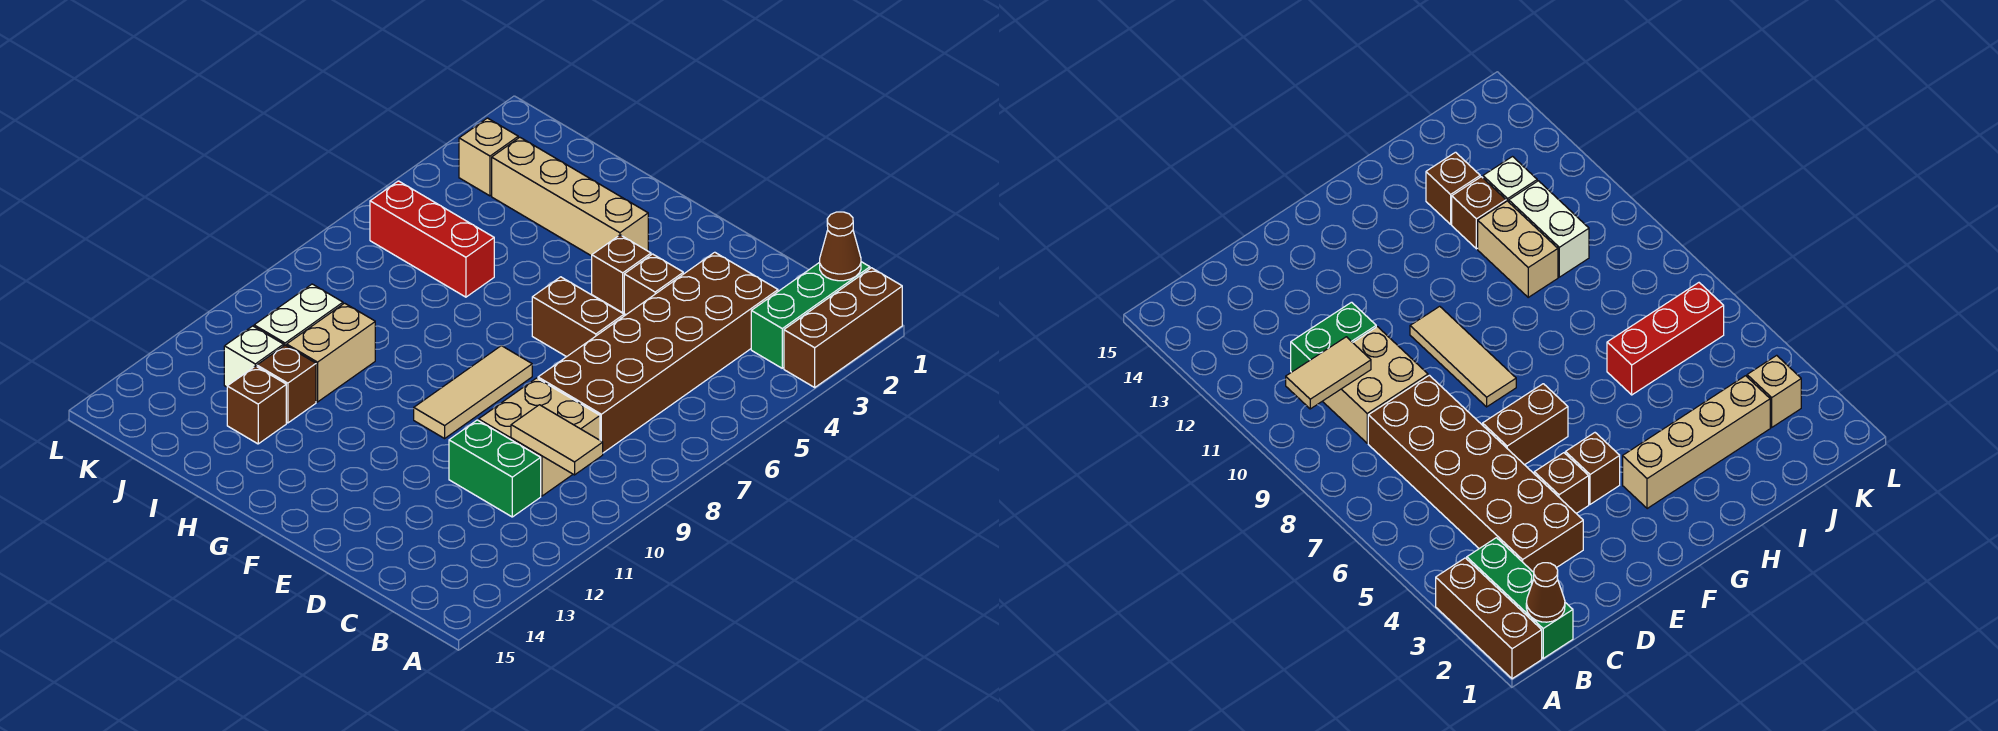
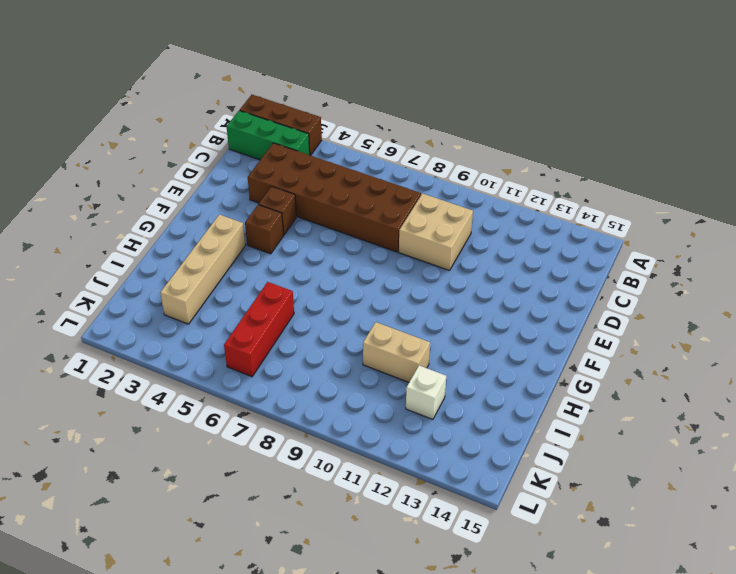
none -> green 1x2 brick [449,420,541,517]
none -> brown 1x2 brick [532,277,624,357]
none -> tan 1x3 tile [414,346,532,438]

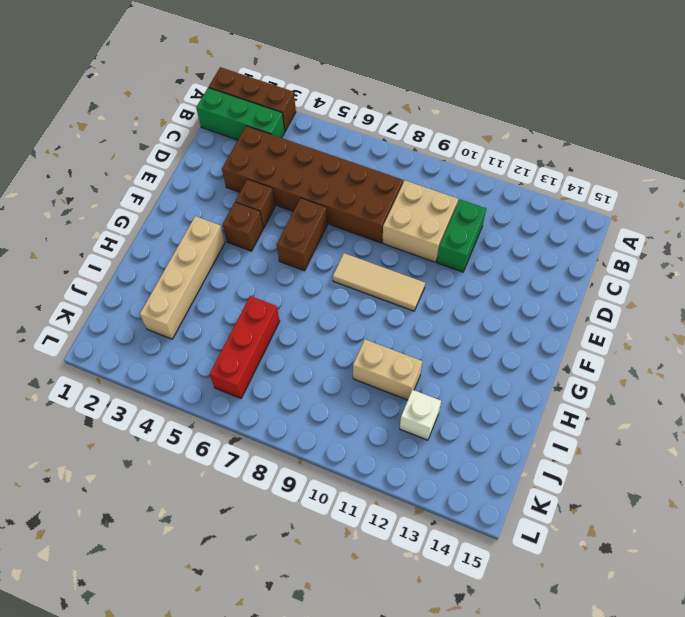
none -> brown 1x1 brick [257,345,316,423]
none -> brown 1x1 brick [227,366,286,444]
none -> white 1x2 brick [254,284,343,346]

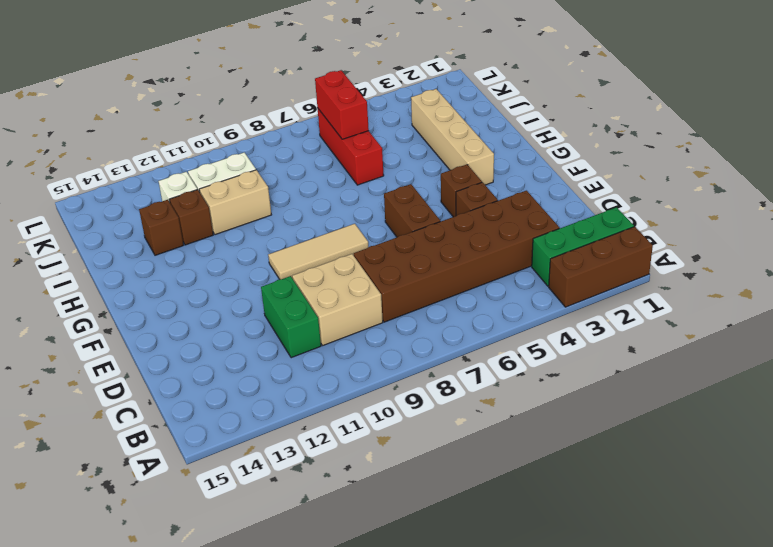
red 1x2 brick [315,70,369,139] -> none
none -> tan 1x1 brick [459,118,518,196]
none -> brown 1x1 cone [820,212,861,281]
none -> tan 1x2 tile [511,405,603,475]

